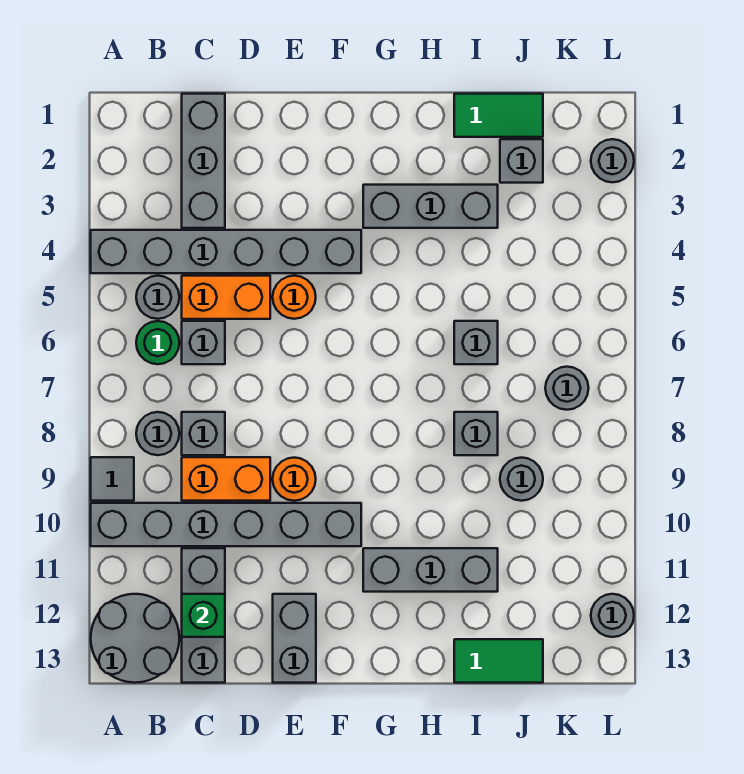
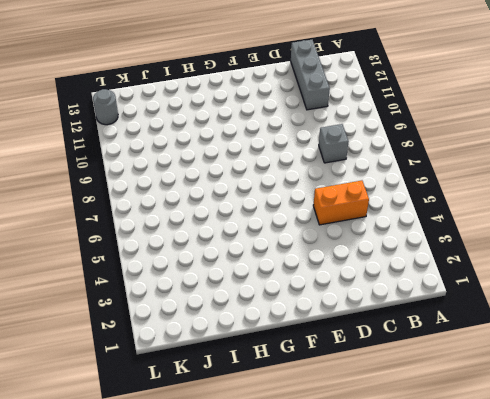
none -> grey 1x6 brick [91,230,361,273]
none -> grey 1x1 tile [91,457,134,501]
none -> grey 1x6 brick [91,503,361,546]

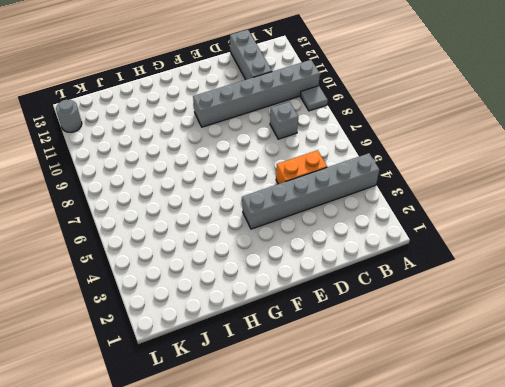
none -> grey 2x2 round brick [91,594,179,683]
none -> grey 1x1 round brick [136,276,179,319]
none -> green 1x1 round brick [136,321,179,364]

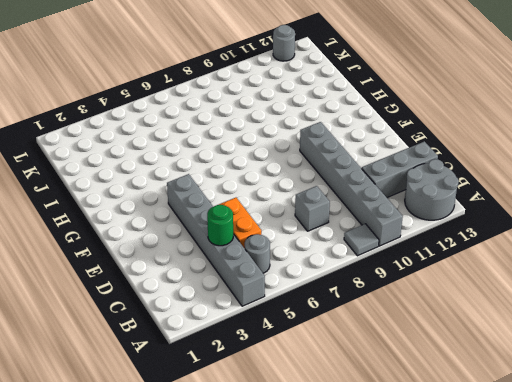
green 1x1 round brick [207,205,233,246] -> green 1x1 round brick moved to [136,321,179,364]
none -> grey 1x1 round brick [136,412,179,455]
none -> grey 1x3 brick [182,94,225,228]
none -> grey 1x1 brick [182,321,225,364]

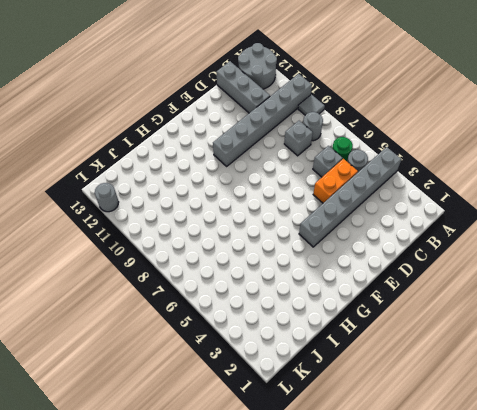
none -> grey 1x3 brick [182,94,225,228]
none -> orange 1x2 brick [182,457,270,501]
none -> orange 1x1 round brick [273,276,316,319]

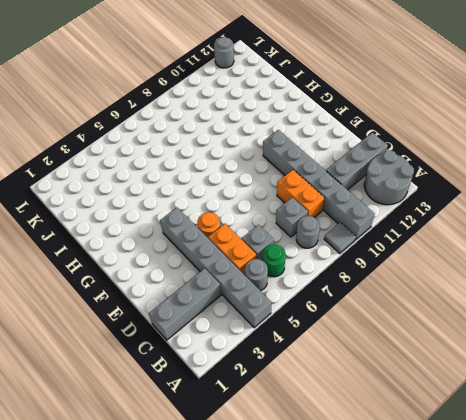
none -> orange 1x1 round brick [273,458,316,501]
none -> grey 1x2 brick [273,594,316,683]
none -> grey 1x3 brick [363,185,498,228]

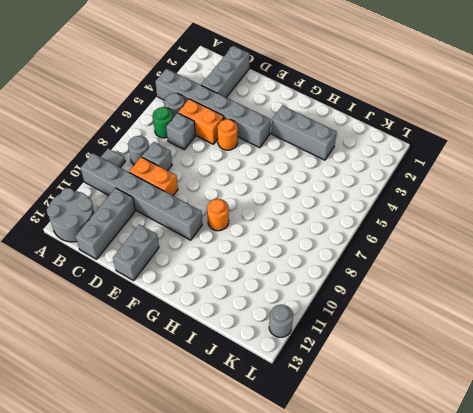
orange 1x1 round brick [207,199,229,231] -> orange 1x1 round brick moved to [273,458,316,501]
none -> grey 1x3 brick [363,548,498,592]
none -> green 1x2 tile [454,94,543,137]
none -> grey 1x1 brick [454,321,498,364]

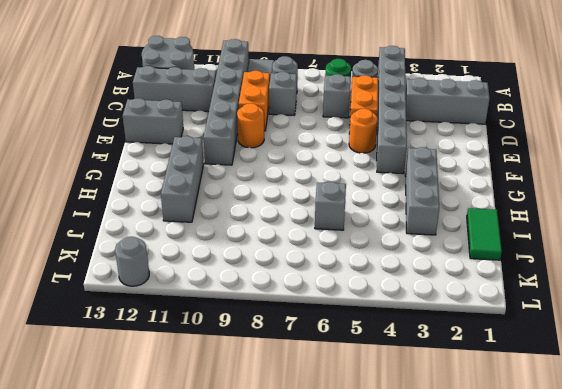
none -> grey 1x1 brick [454,412,498,455]
none -> green 1x2 tile [454,639,543,683]
none -> grey 1x1 brick [500,139,543,183]

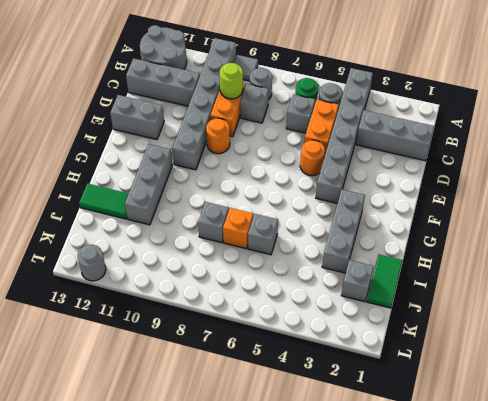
lime 1x1 round brick [220,63,243,99] -> none
orange 1x1 brick [223,208,253,249] -> none
green 1x2 tile [79,183,129,219] -> green 1x2 tile turned to [454,639,543,683]
none -> grey 1x1 round brick [500,458,543,501]
none -> grey 1x1 round brick [545,367,589,410]
none -> grey 1x1 round brick [591,139,634,182]

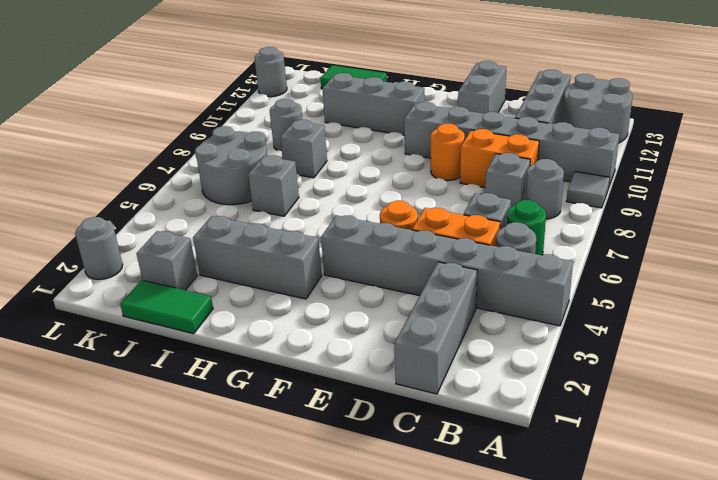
grey 2x2 round brick [195,126,267,205] -> grey 1x1 round brick [545,367,589,410]
none -> green 1x1 brick [182,594,225,637]

